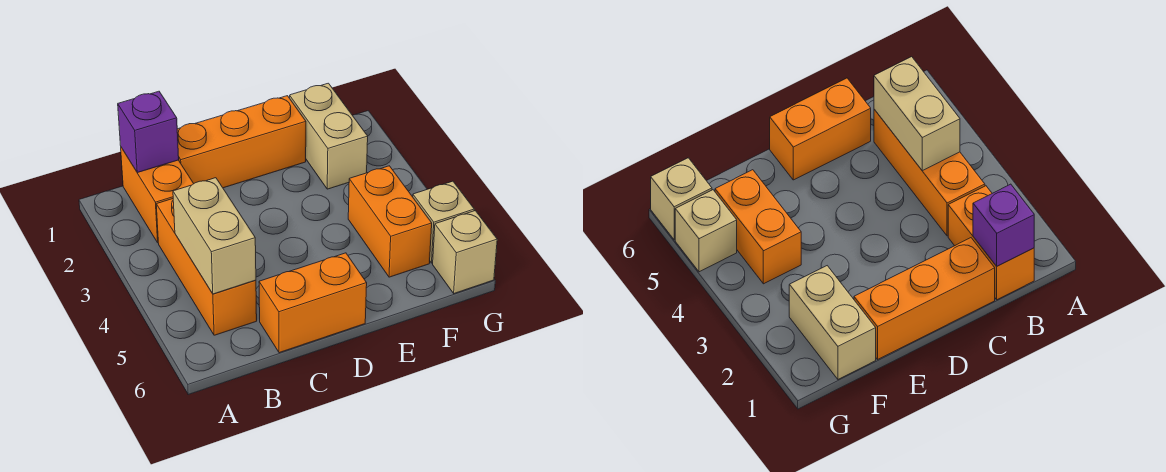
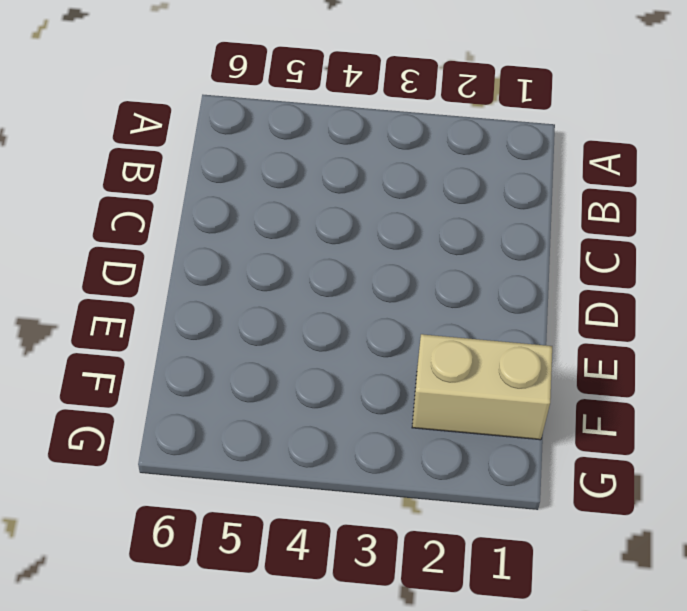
none -> orange 1x2 brick [121,147,194,243]
none -> orange 1x3 brick [156,199,257,335]

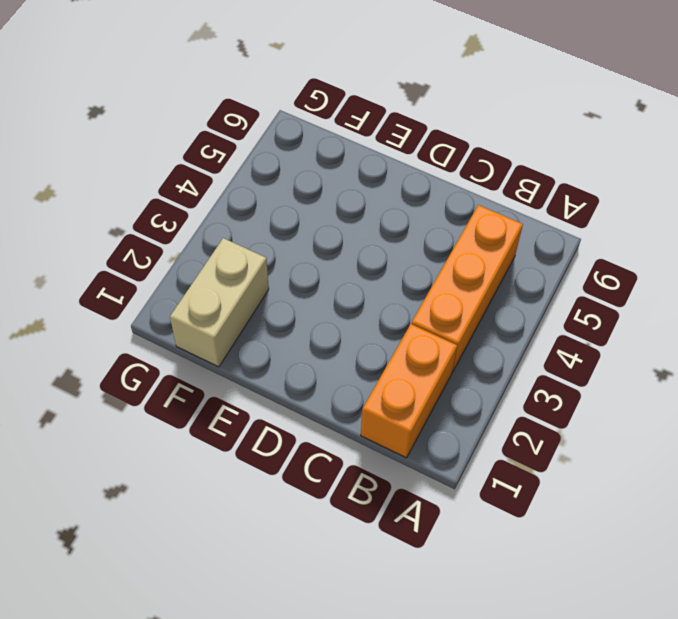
none -> orange 1x3 brick [177,96,306,188]
none -> orange 1x2 brick [259,253,367,353]

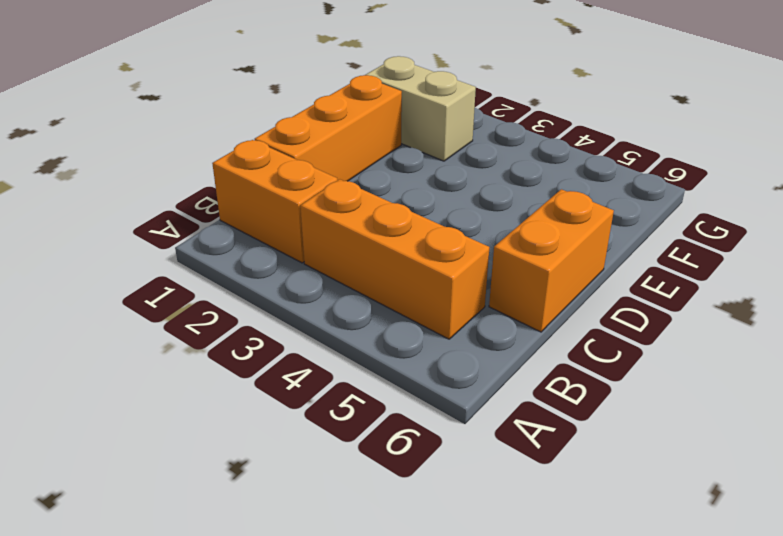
none -> orange 1x2 brick [348,166,432,277]
none -> tan 1x1 brick [413,181,474,263]

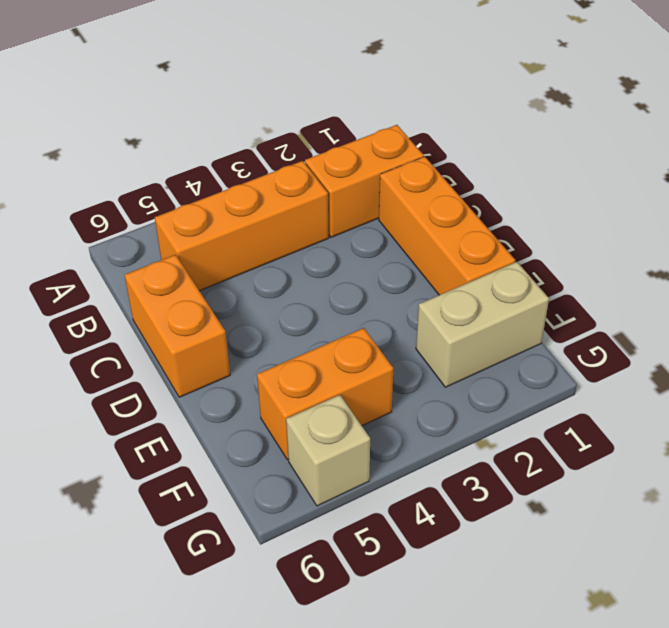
none -> tan 1x1 brick [433,211,497,293]
none -> purple 1x1 brick [118,91,179,173]

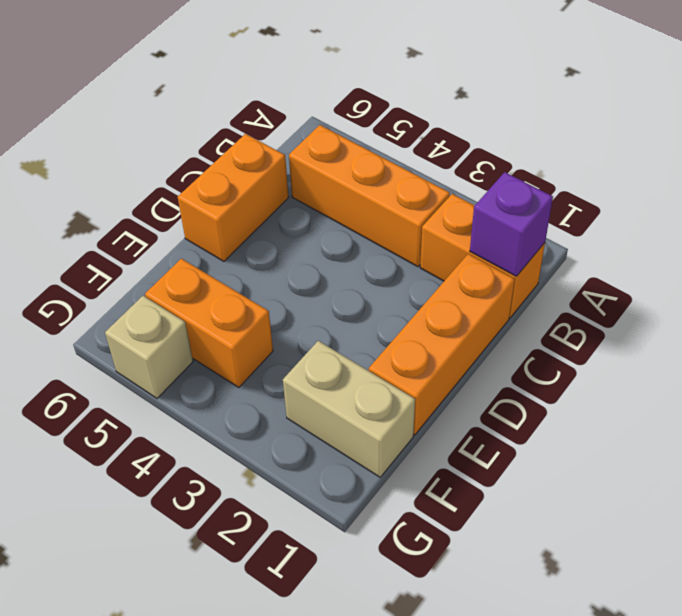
none -> tan 1x1 brick [433,211,497,293]
none -> tan 1x2 brick [173,178,256,294]

